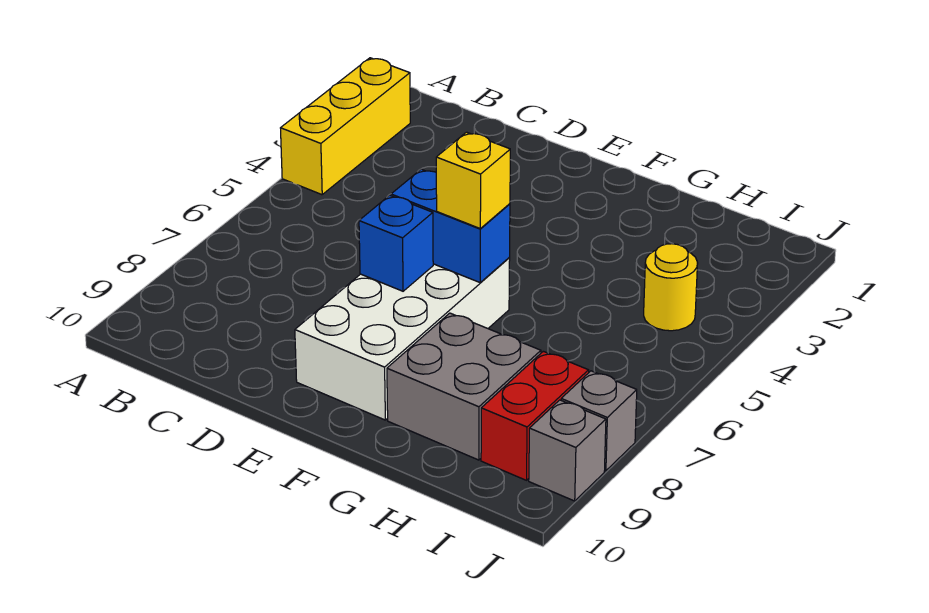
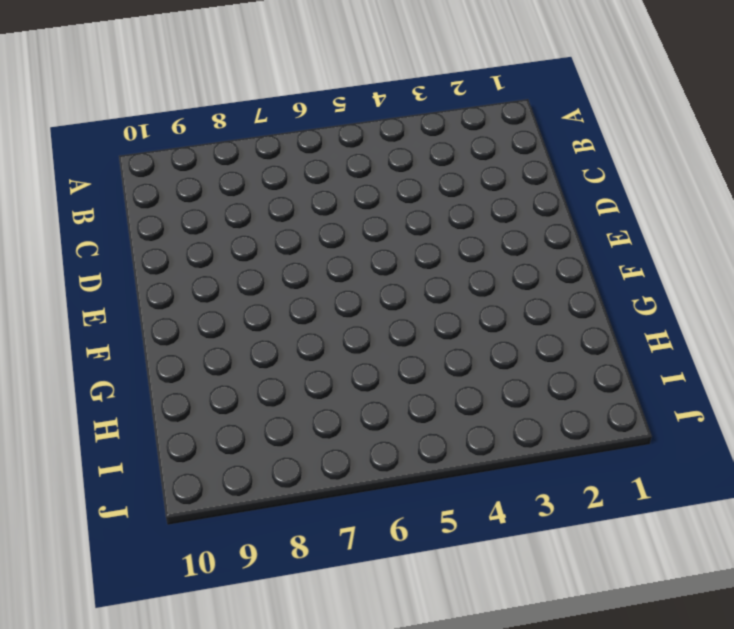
none -> yellow 1x3 brick [281,58,410,195]
none -> white 2x4 brick [295,258,510,420]

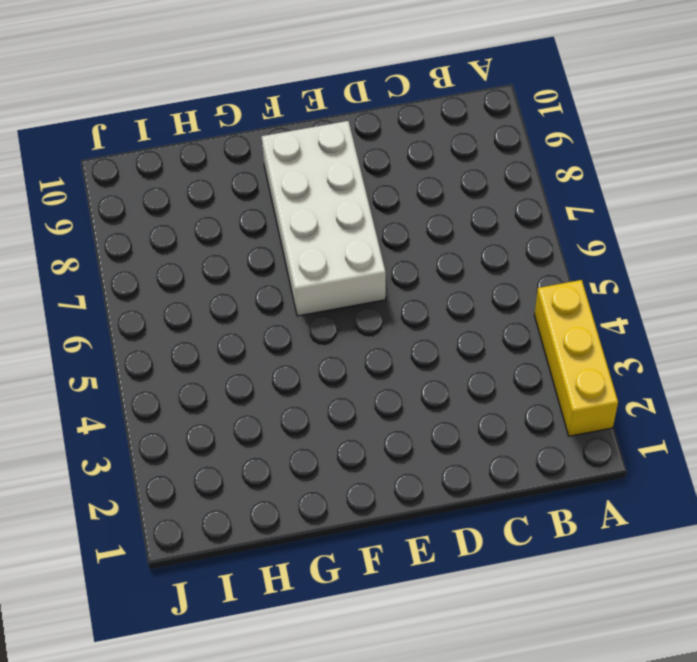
none -> grey 2x2 brick [387,313,541,460]
none -> yellow 1x1 round brick [644,244,698,331]

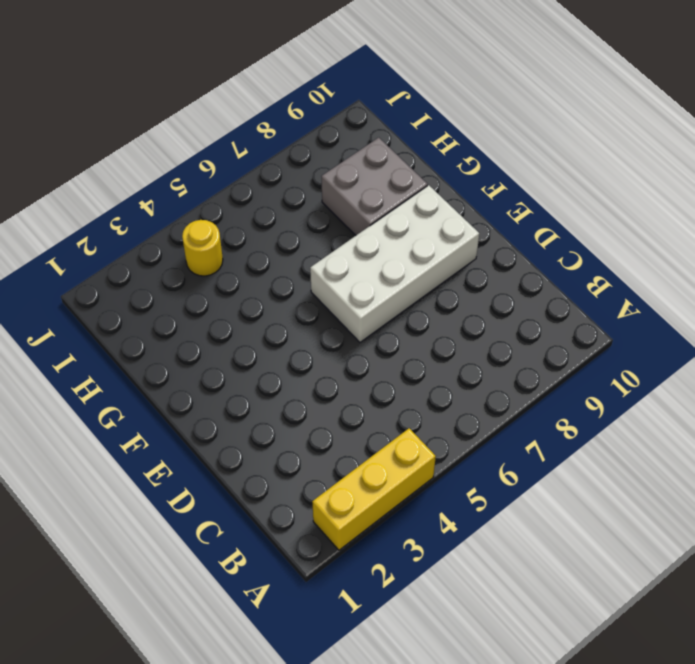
none -> red 1x2 brick [481,351,589,480]
none -> grey 1x1 brick [561,371,637,471]

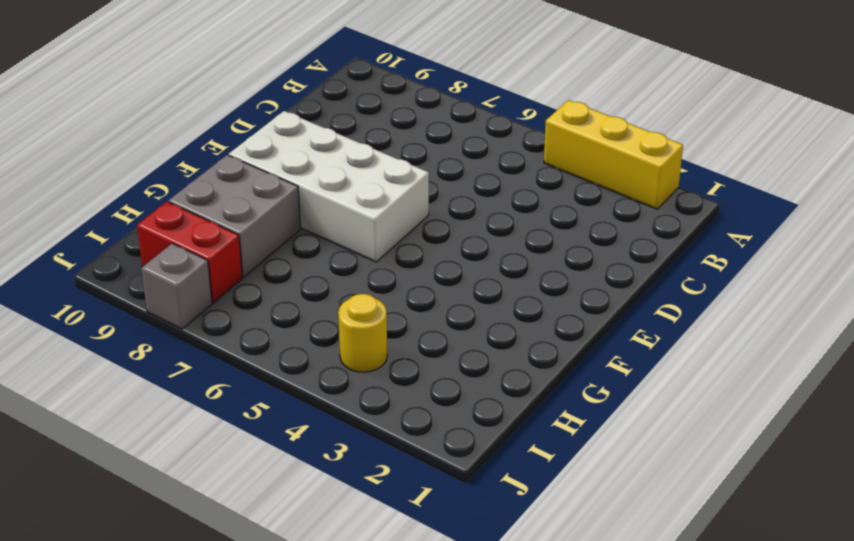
none -> grey 1x1 brick [529,400,606,501]
none -> blue 1x2 brick [391,169,510,282]

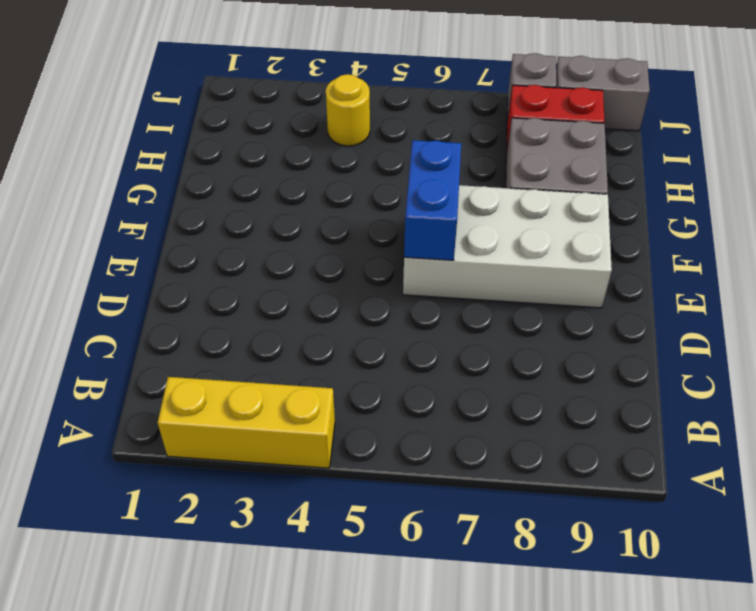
grey 1x2 brick [556,56,650,131] -> grey 1x1 brick [529,400,606,501]
none -> blue 1x1 brick [359,195,433,291]
none -> yellow 1x1 brick [436,132,510,228]

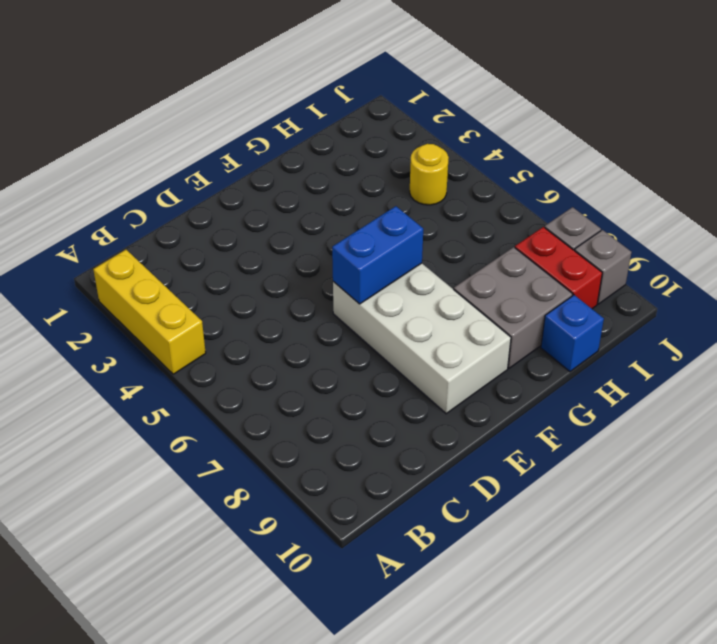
blue 1x1 brick [541,295,604,372] -> blue 1x1 brick moved to [359,195,433,291]
none -> yellow 1x1 brick [436,132,510,228]

